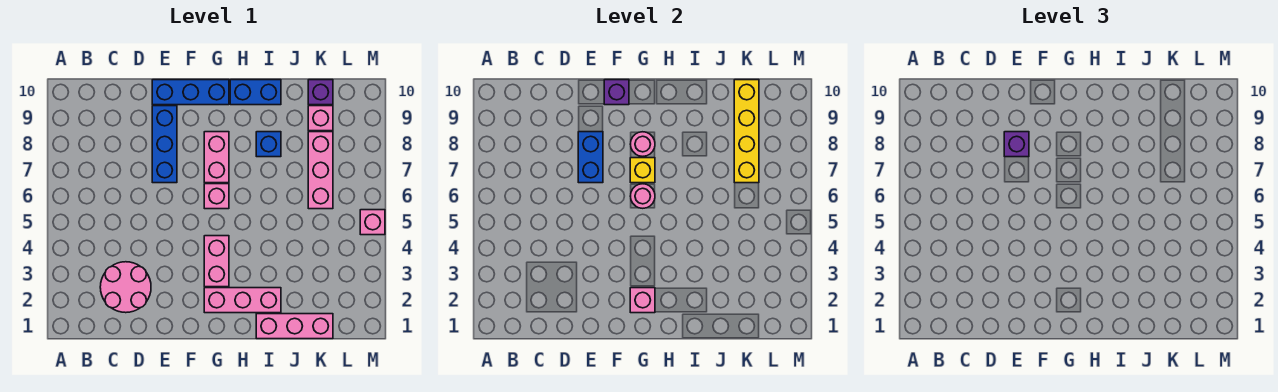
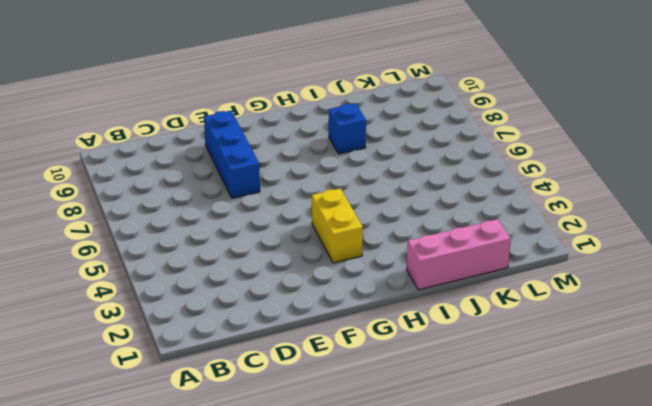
yellow 1x2 brick [312,188,363,263] -> pink 1x2 brick [204,236,229,287]
none -> pink 2x2 round brick [100,262,151,313]
none -> blue 1x3 brick [152,80,229,105]
none -> pink 1x3 brick [204,288,281,313]

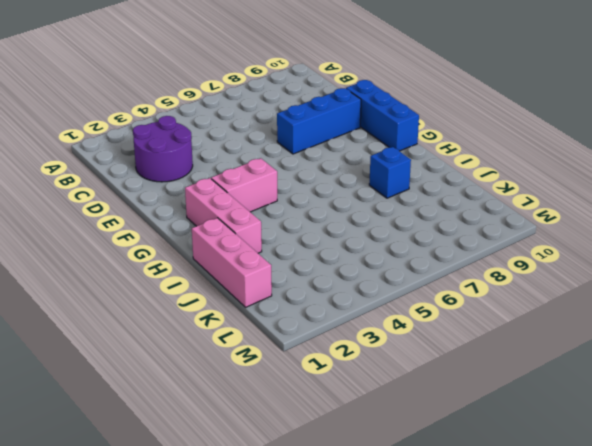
purple 2x2 round brick [133,116,193,182] -> pink 2x2 round brick [100,262,151,313]
none -> pink 1x1 brick [204,184,229,209]
none -> pink 1x2 brick [204,132,229,183]
none -> blue 1x2 brick [230,80,281,105]

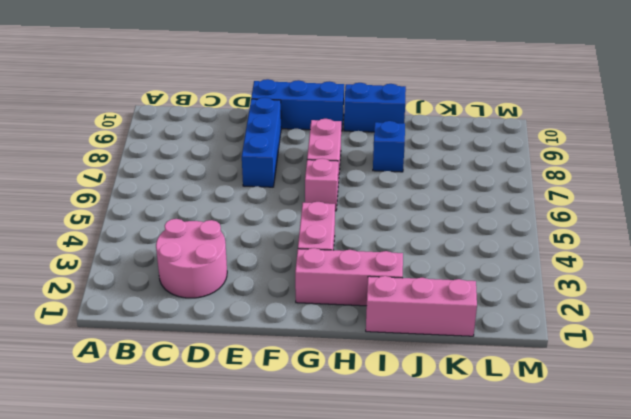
none -> pink 1x3 brick [308,132,333,209]
none -> pink 1x1 brick [308,106,333,131]
none -> purple 1x1 brick [308,80,333,105]

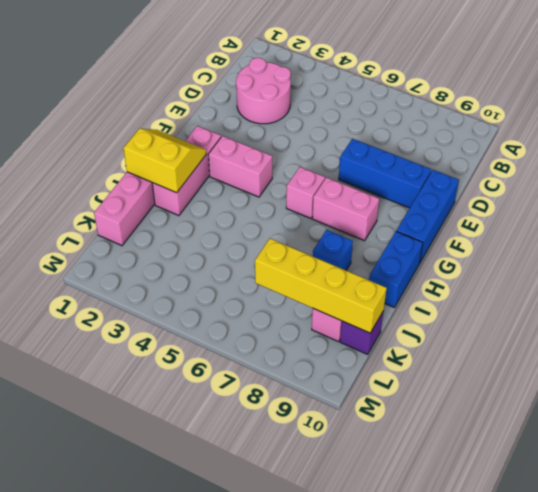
yellow 2x2 slope [124,129,206,193] -> none
none -> pink 1x3 brick [308,132,333,209]
none -> pink 1x1 brick [360,210,385,235]
none -> blue 1x2 brick [578,132,603,183]

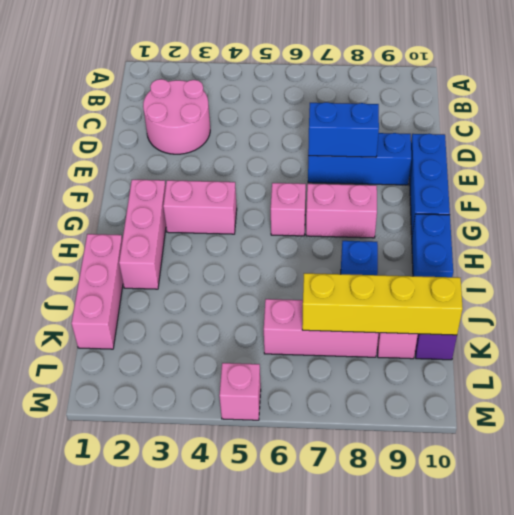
none -> purple 1x1 brick [604,80,629,105]
none -> pink 1x1 brick [630,288,655,313]
none -> pink 1x1 round brick [630,184,655,208]

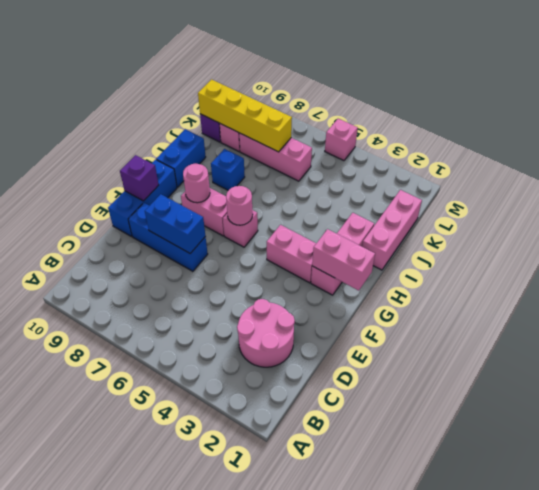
pink 1x2 brick [312,229,375,291] -> pink 1x1 brick [630,288,655,313]
none -> yellow 1x1 brick [630,158,655,183]
none -> purple 1x1 brick [1004,132,1029,157]

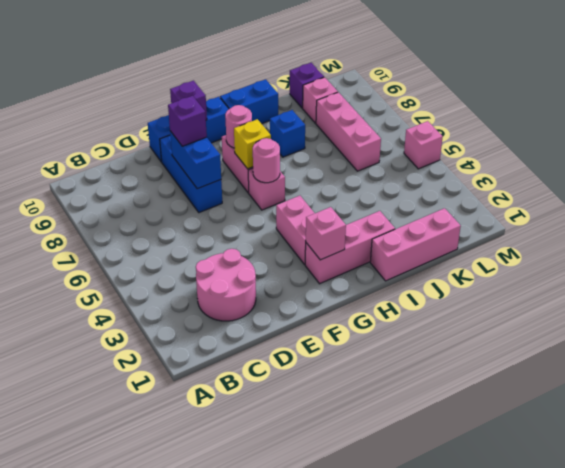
none -> yellow 1x4 brick [734,80,759,183]

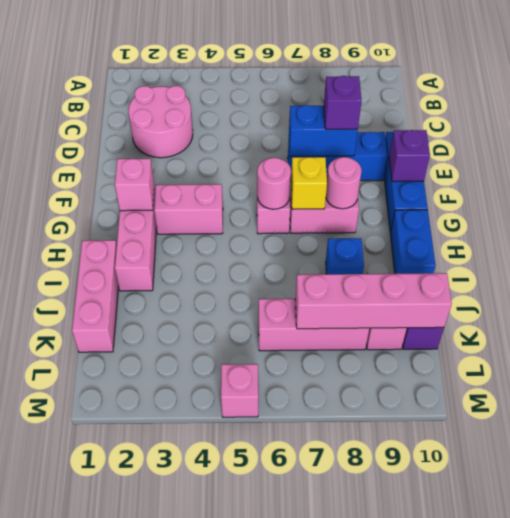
pink 1x4 brick [295,273,452,329] -> yellow 1x4 brick [734,80,759,183]

